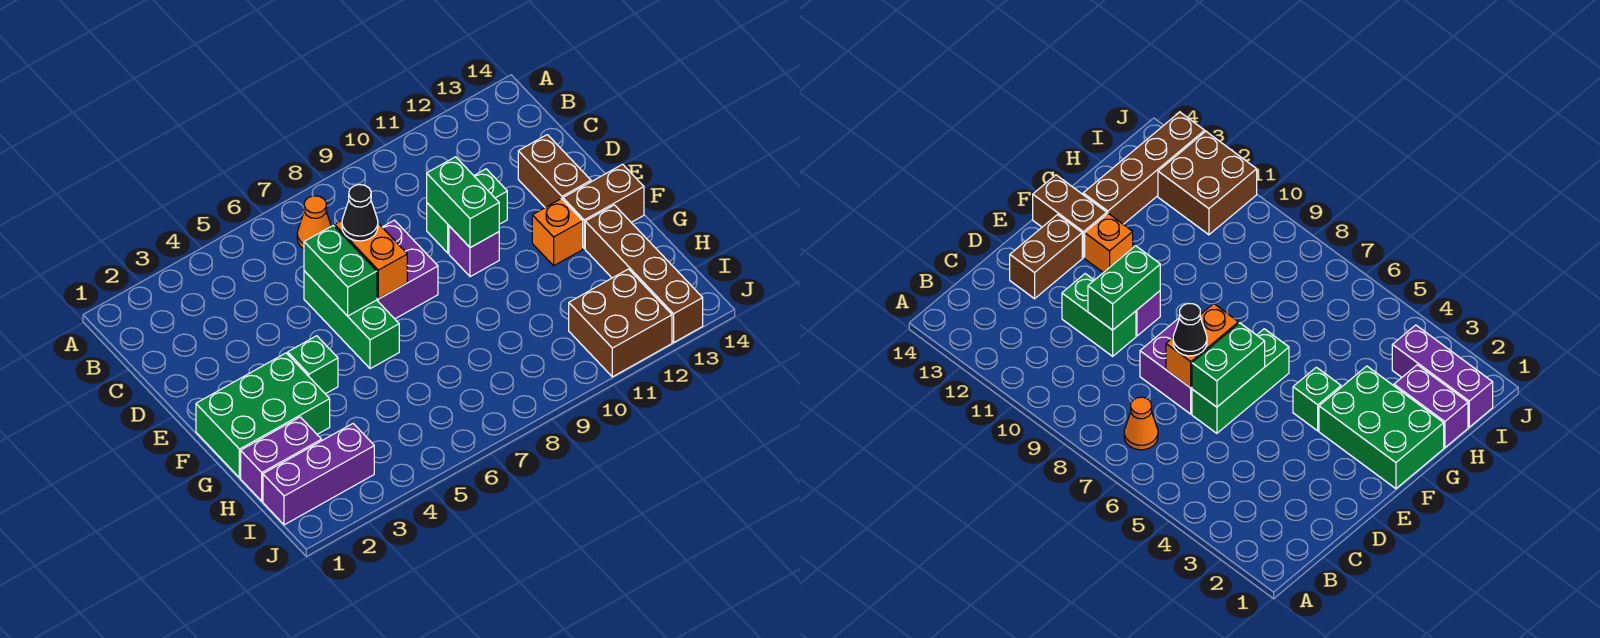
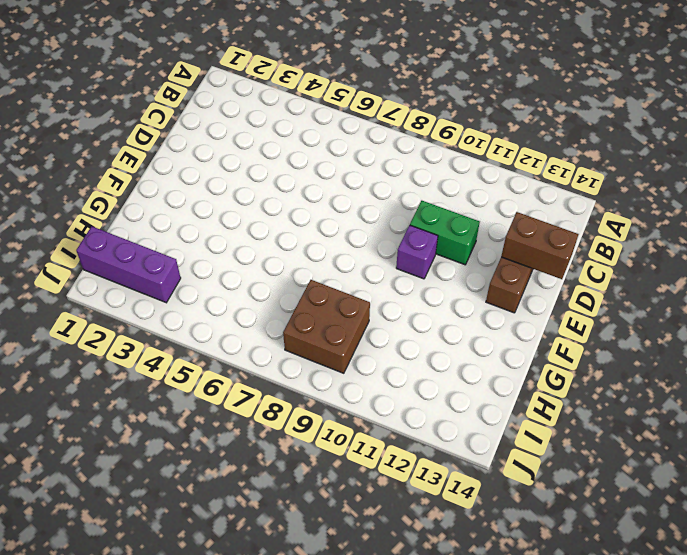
brown 1x2 brick [501,212,579,279] -> brown 1x2 brick moved to [563,164,644,249]
brown 2x2 brick [283,280,370,373] -> brown 2x2 brick moved to [569,269,672,377]
none -> orange 1x1 cone [297,196,331,249]
none -> green 1x3 brick [304,271,399,369]
none -> purple 2x2 brick [377,220,438,319]

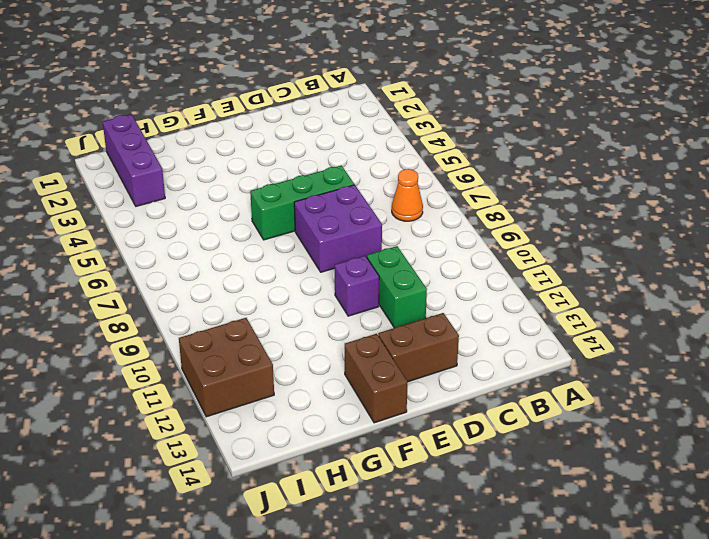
none -> green 2x3 brick [196,353,330,478]
none -> green 1x1 brick [288,336,338,394]
none -> orange 1x1 brick [532,199,583,266]

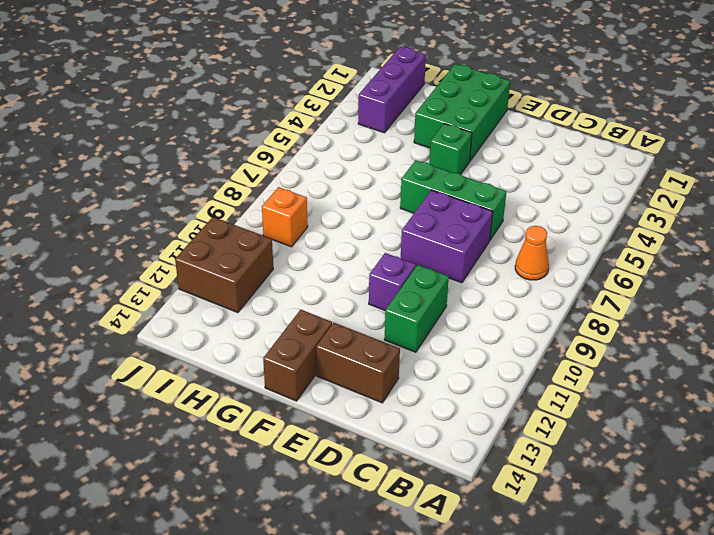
orange 1x1 brick [262,187,308,247] -> orange 1x1 brick moved to [532,199,583,266]
none -> brown 1x4 brick [585,205,703,342]
none -> purple 1x2 brick [241,417,322,501]
none -> green 1x2 brick [304,226,377,316]

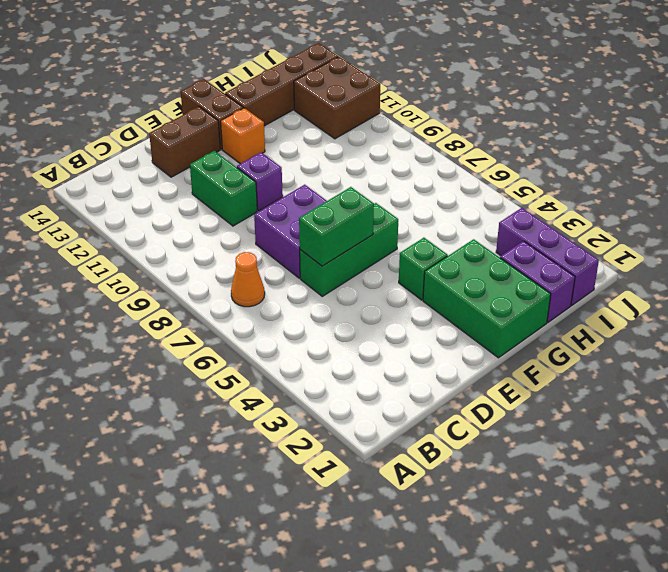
none -> orange 1x2 brick [335,221,407,299]
none -> green 1x2 brick [427,157,499,248]
none -> black 1x1 cone [342,185,378,241]

